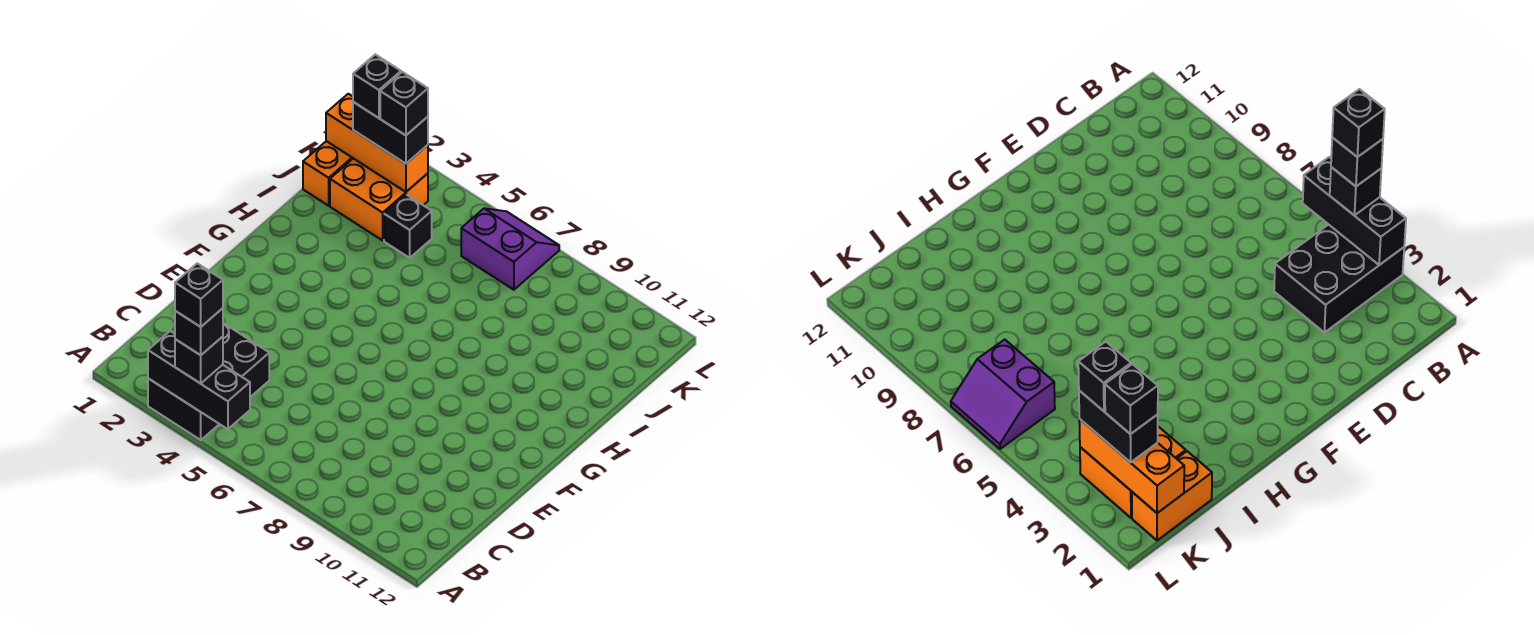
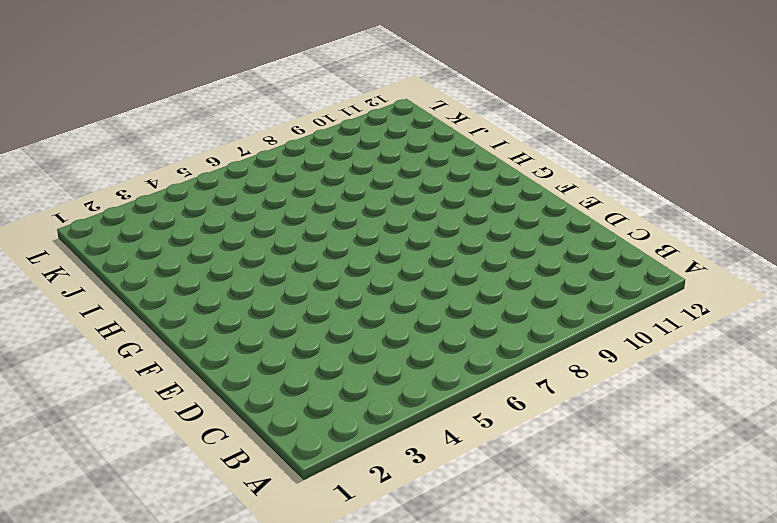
none -> black 2x3 brick [148,323,269,440]
none -> orange 1x2 brick [303,141,353,206]
none -> orange 2x2 brick [330,158,428,240]

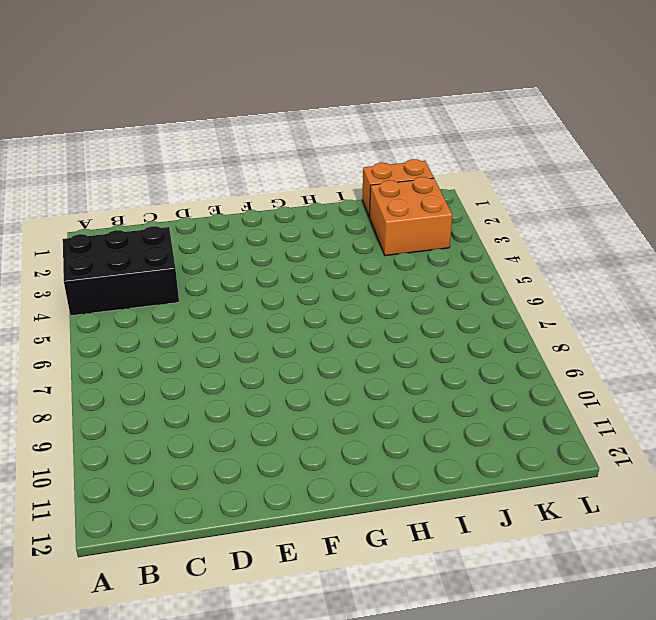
none -> black 1x1 brick [384,195,432,258]
none -> purple 2x2 slope [461,208,559,290]
none -> black 1x3 brick [148,331,250,429]

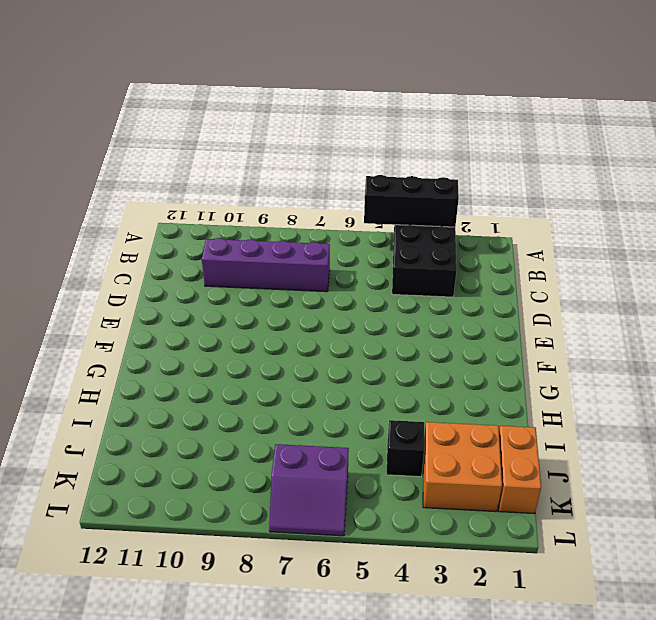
purple 1x4 brick [202,238,330,292] -> none
none -> orange 1x3 brick [326,94,428,192]
none -> black 1x1 brick [175,337,223,383]
none -> black 1x2 brick [353,102,428,164]

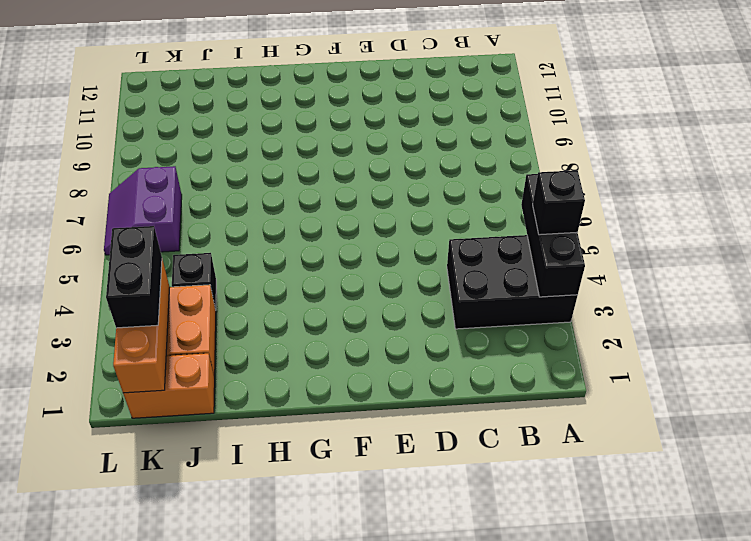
none -> black 1x1 brick [175,308,223,355]
none -> black 1x1 brick [353,54,401,118]
none -> black 1x1 brick [380,72,428,135]

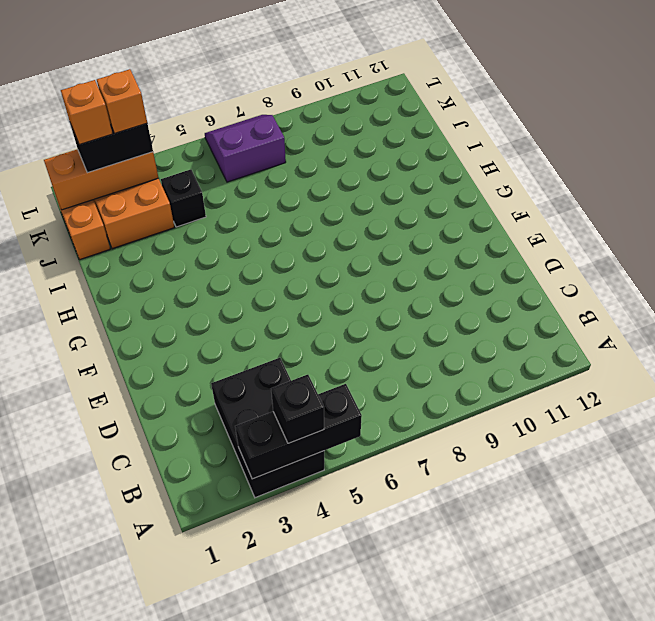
orange 1x1 brick [61,80,113,145] -> black 1x1 brick [353,54,401,118]
orange 1x1 brick [97,69,147,133] -> black 1x1 brick [380,72,428,135]
none -> black 1x1 brick [175,308,223,355]
none -> black 1x1 brick [175,263,223,327]

